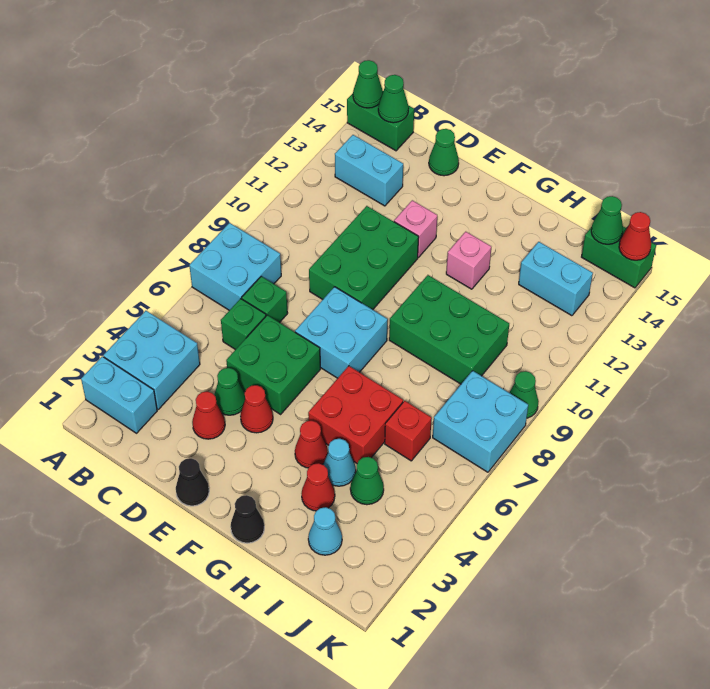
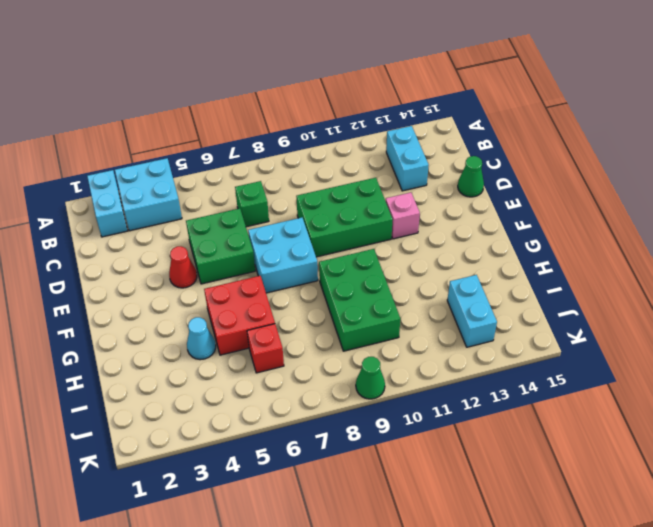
none -> cyan 2x2 brick [189,223,281,310]
none -> green 1x2 brick [347,93,414,151]
none -> green 1x1 brick [221,299,266,350]
none -> red 1x1 cone [192,392,225,439]

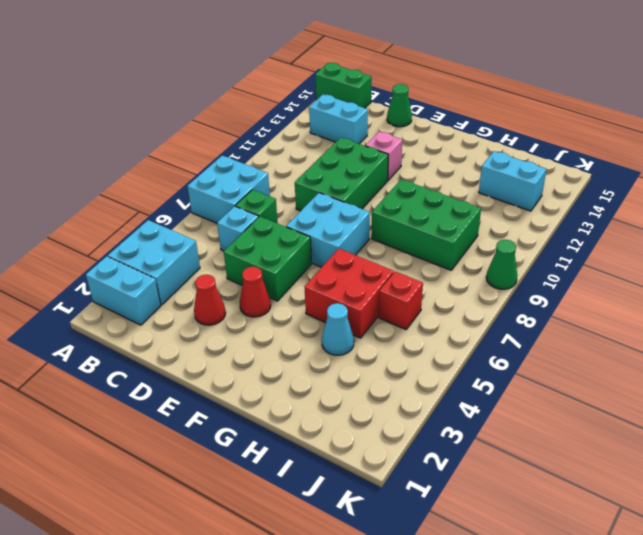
cyan 1x1 brick [217,206,258,251] -> green 1x1 brick [221,299,266,350]
none -> green 1x1 cone [214,368,245,415]
none -> black 1x1 cone [176,458,209,506]
none -> black 1x1 cone [231,495,264,543]
none -> red 1x1 cone [295,421,328,468]

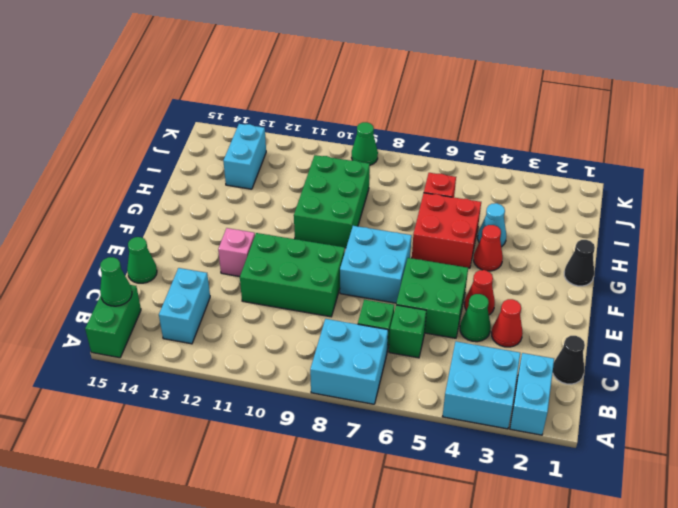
black 1x1 cone [553,336,585,384] -> black 1x1 cone moved to [176,458,209,506]
none -> pink 1x1 brick [446,232,491,289]
none -> red 1x1 cone [301,463,335,511]
none -> cyan 1x1 cone [308,507,342,555]
none -> green 1x1 cone [350,457,384,505]

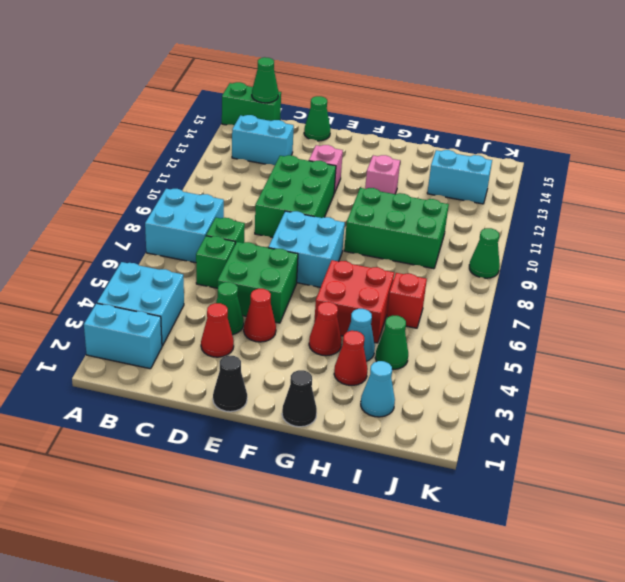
none -> cyan 2x2 brick [433,371,528,472]
none -> green 1x2 brick [582,227,656,288]
none -> green 1x1 cone [353,60,383,108]
none -> green 1x1 cone [591,196,623,244]

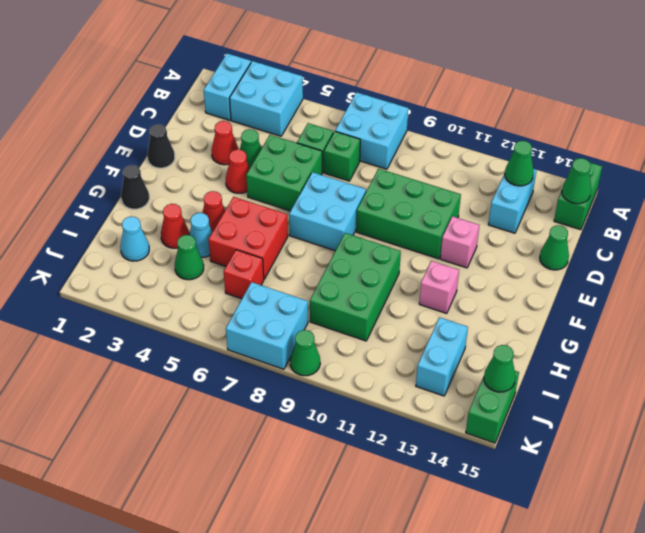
green 1x1 cone [505,141,534,186] -> green 1x1 cone moved to [353,60,383,108]
none -> red 1x1 cone [619,212,651,260]

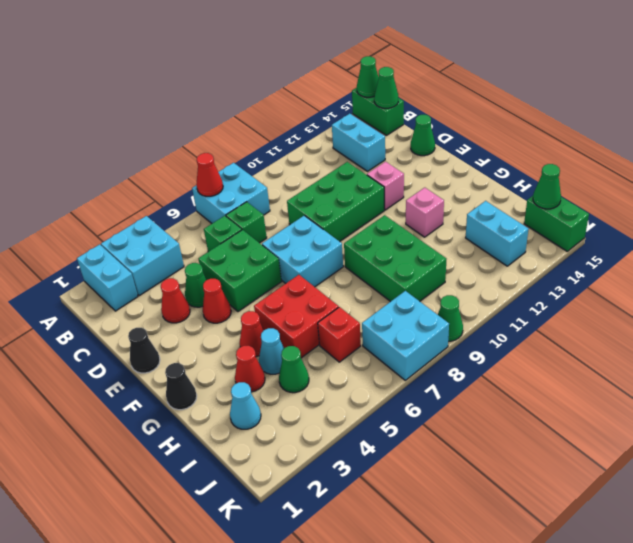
red 1x1 cone [196,153,223,196] -> red 1x1 cone moved to [619,212,651,260]

